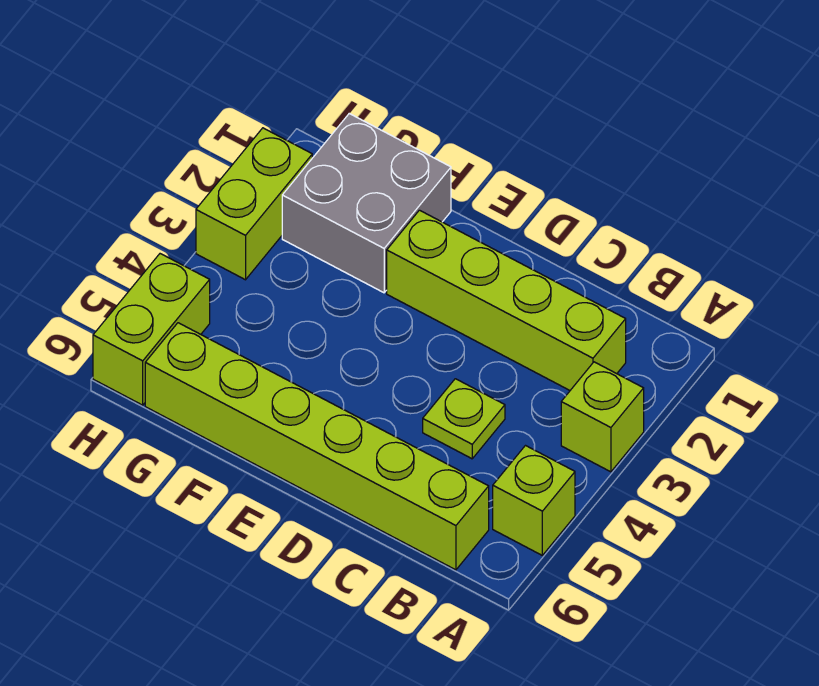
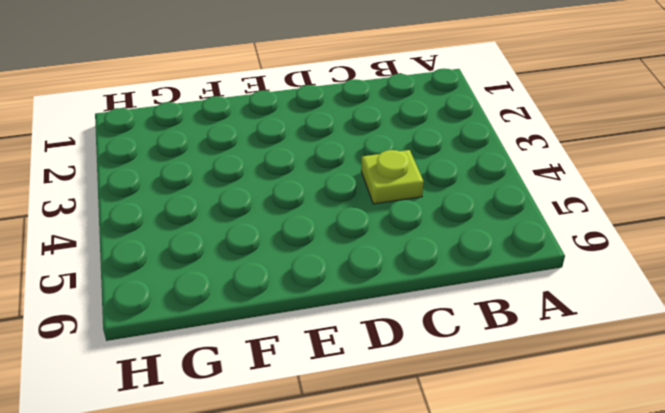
none -> lime 1x1 brick [561,362,644,472]
none -> lime 1x1 brick [493,446,575,555]

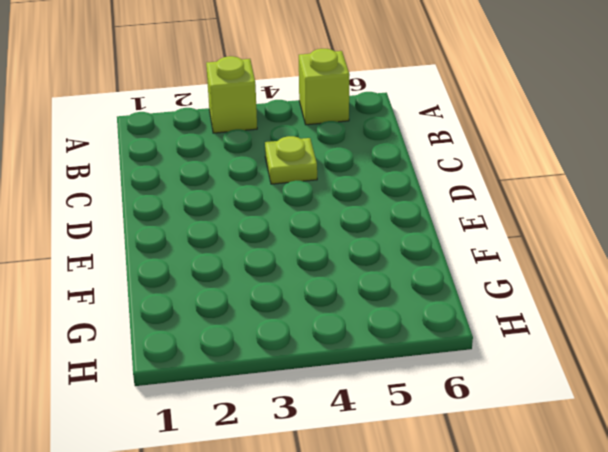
none -> lime 1x4 brick [387,210,626,390]
none -> lime 1x6 brick [145,323,489,570]

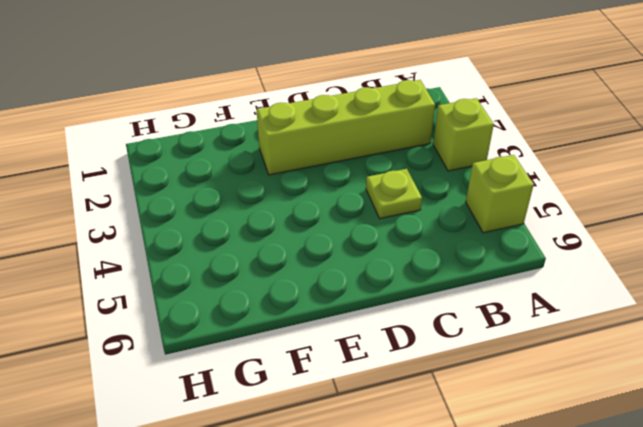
none -> lime 1x6 brick [145,323,489,570]
none -> grey 2x2 brick [282,114,451,293]

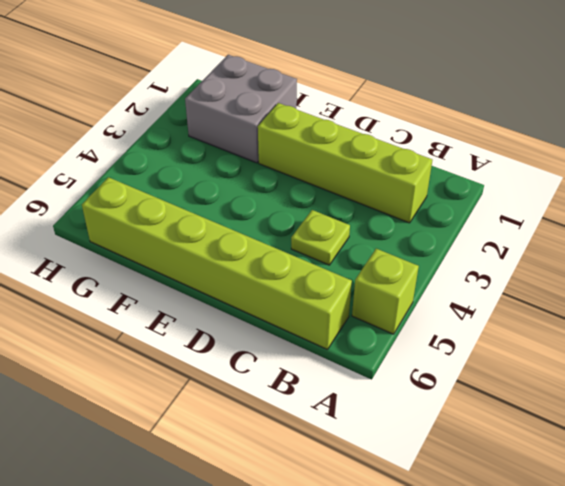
none -> lime 1x1 brick [561,362,644,472]
none -> lime 1x2 brick [196,128,312,280]

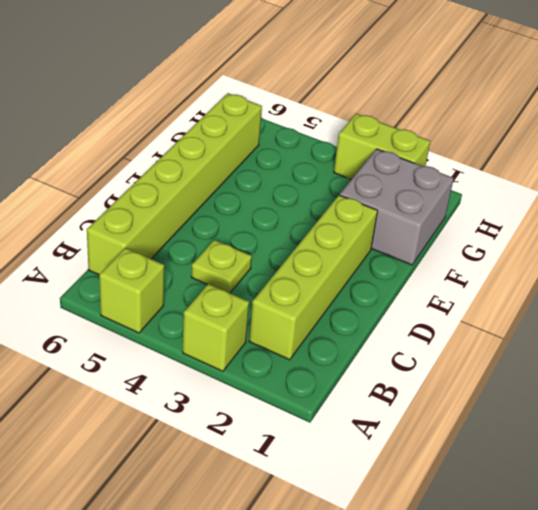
none -> lime 1x2 brick [93,254,210,405]

